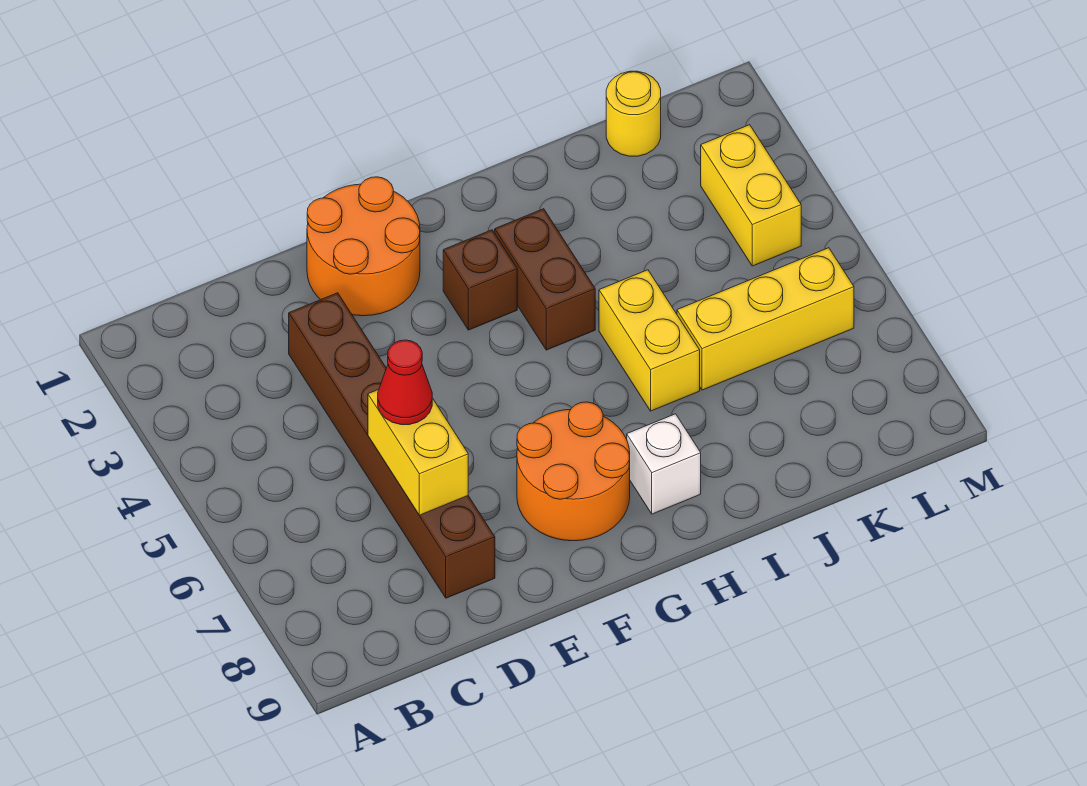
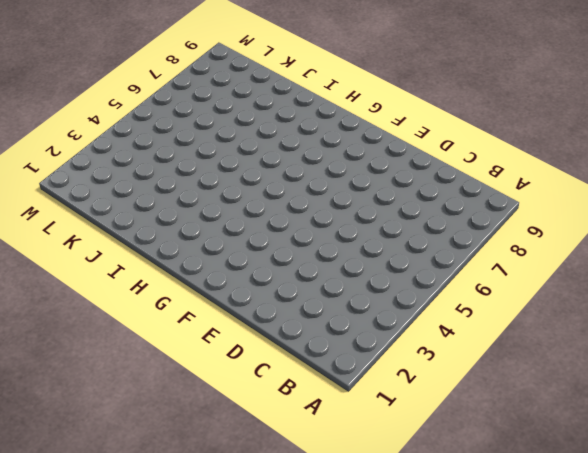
none -> brown 1x6 brick [289,293,495,598]
none -> orange 2x2 round brick [307,177,420,316]
none -> orange 2x2 round brick [517,402,630,541]

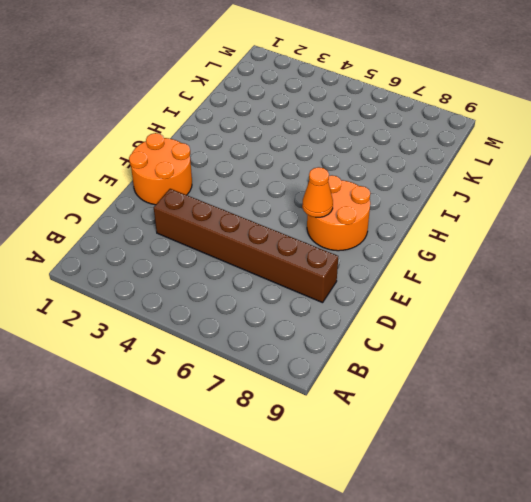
orange 1x1 cone [302,167,333,217] -> none
none -> brown 1x1 brick [443,230,517,330]
none -> brown 1x2 brick [495,209,595,350]
none -> white 1x1 brick [627,414,701,514]

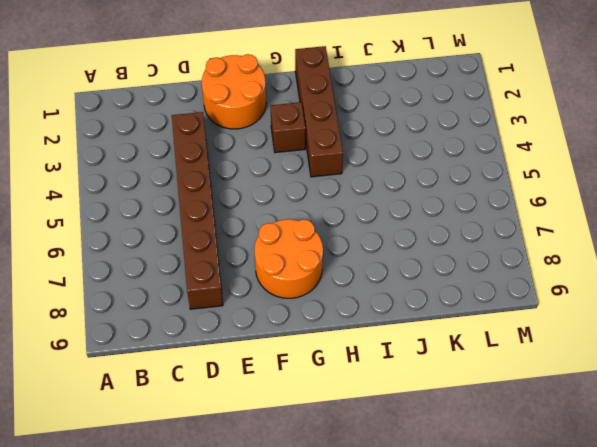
brown 1x4 brick [295,46,343,177] -> brown 1x2 brick [495,209,595,350]
none -> white 1x1 brick [627,414,701,514]
none -> yellow 1x2 brick [599,270,700,411]
none -> yellow 1x3 brick [677,248,854,390]

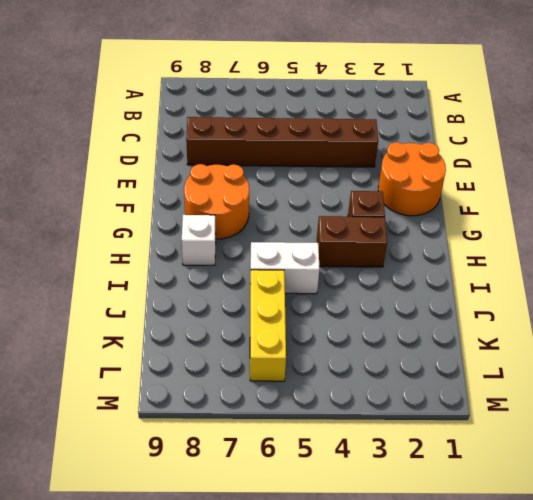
white 1x2 brick [250,242,320,294] -> yellow 1x2 brick [599,270,700,411]
none -> yellow 1x1 round brick [606,71,661,156]
none -> yellow 1x2 brick [701,125,801,266]
none -> yellow 1x2 brick [368,389,468,515]

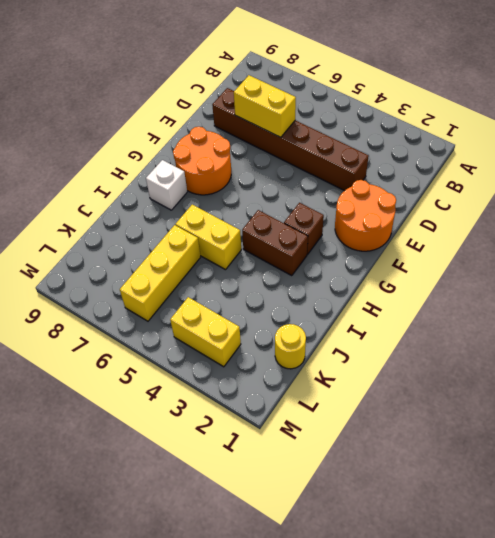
none -> red 1x1 cone [378,340,432,425]

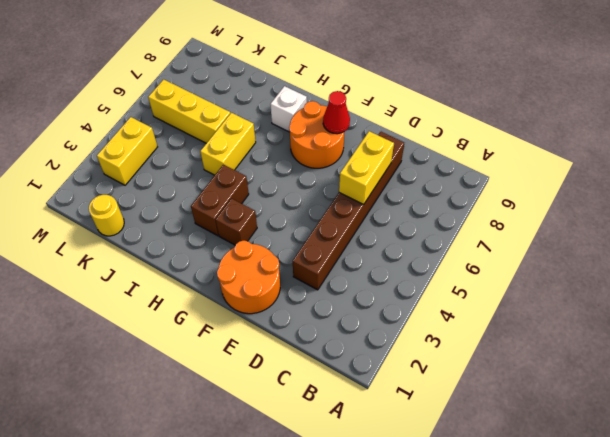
red 1x1 cone [323,91,350,134] -> red 1x1 cone moved to [378,340,432,425]

